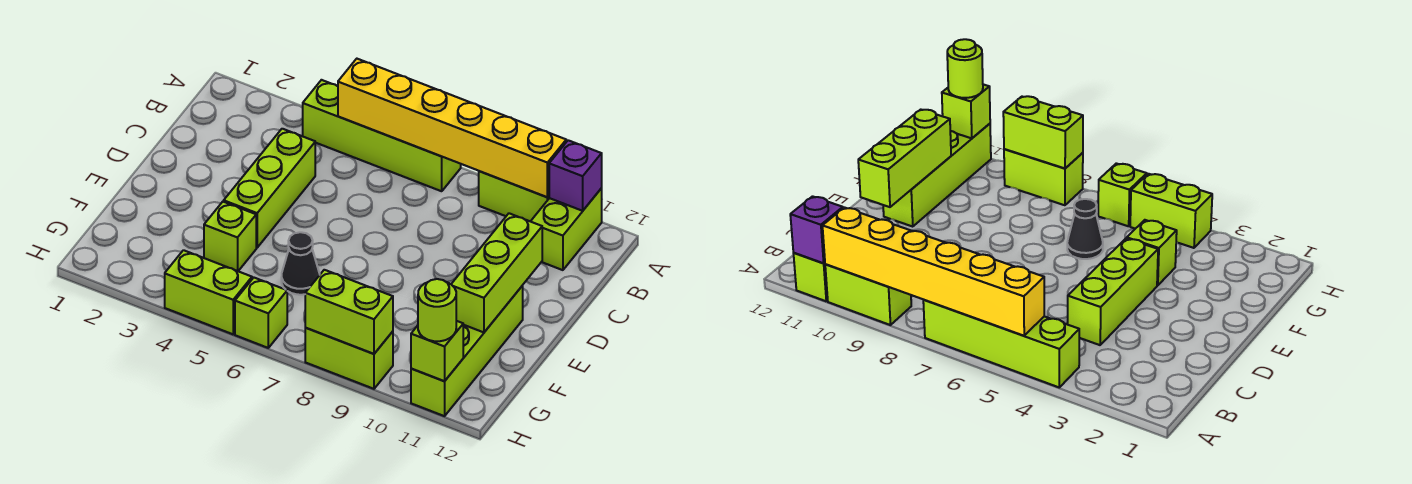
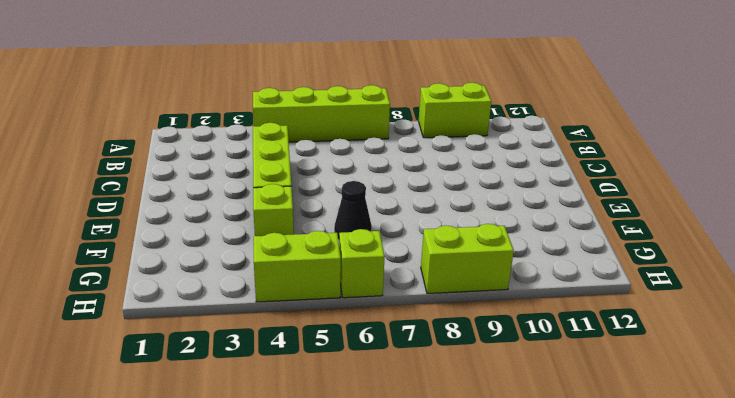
none -> lime 1x2 brick [531,189,602,270]
none -> lime 1x4 brick [411,286,523,416]
none -> yellow 1x6 brick [338,59,566,197]

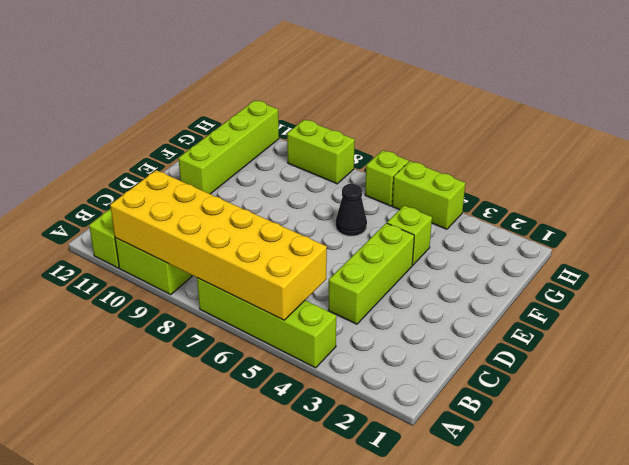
yellow 2x6 brick [110,170,327,320] -> yellow 1x6 brick [338,59,566,197]
none -> purple 1x1 brick [549,140,602,211]
none -> lime 1x3 brick [451,213,542,332]
none -> lime 1x2 brick [305,270,393,354]

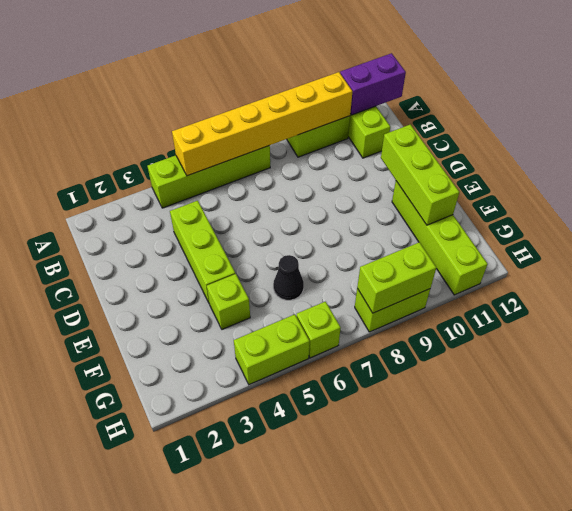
purple 1x2 brick [340,53,406,115] -> purple 1x1 brick [549,140,602,211]
none -> lime 1x1 brick [411,321,463,381]
none -> lime 1x1 round brick [418,279,456,341]

